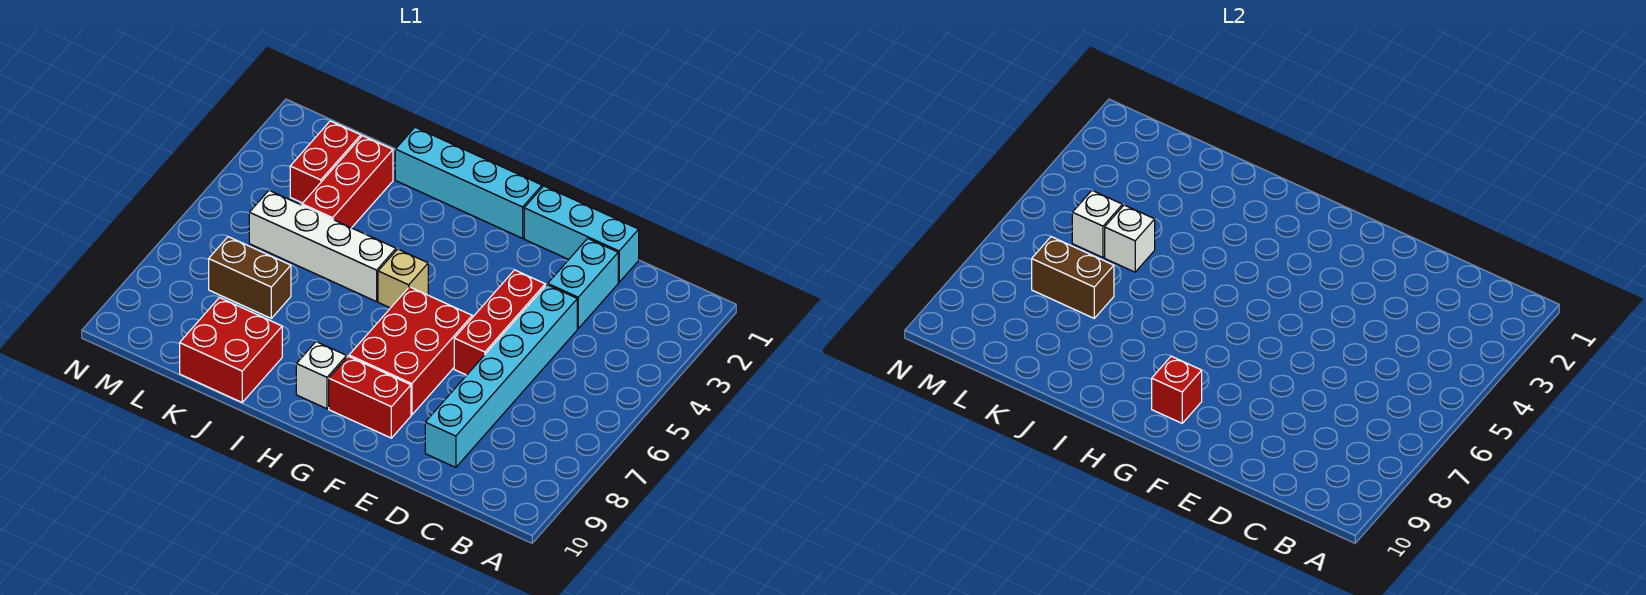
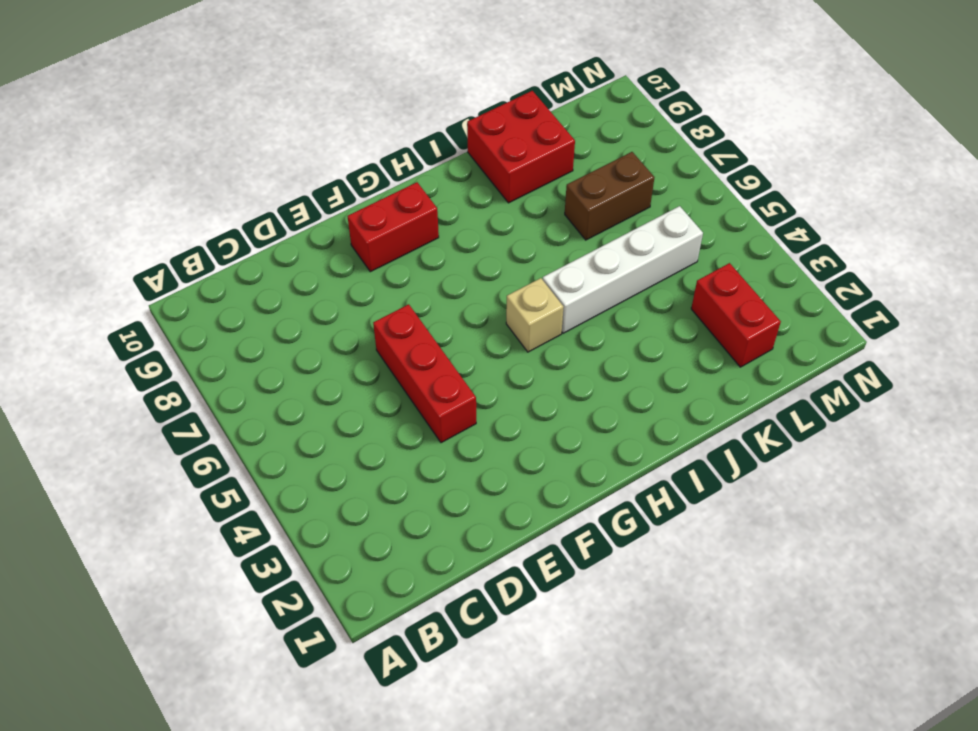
none -> cyan 1x3 brick [524,186,639,282]
none -> cyan 1x2 brick [548,238,618,328]
none -> cyan 1x6 brick [425,285,577,467]

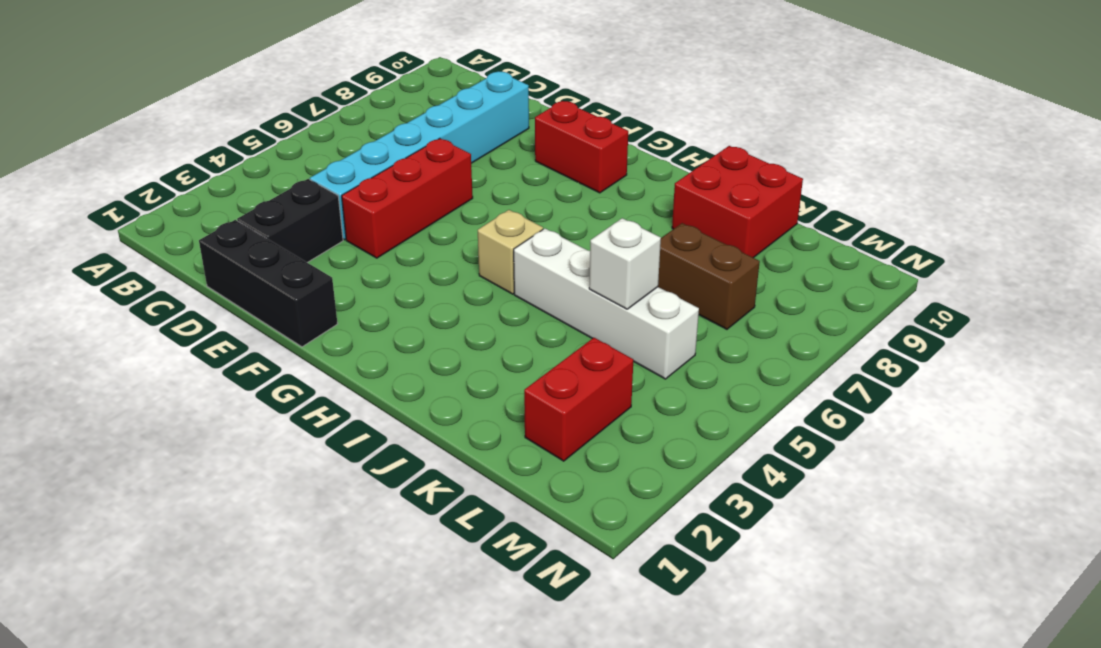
black 1x3 brick [199,220,338,347] -> cyan 1x3 brick [524,186,639,282]
black 1x2 brick [237,179,343,263] -> cyan 1x2 brick [548,238,618,328]
none -> red 2x3 brick [349,287,472,415]
none -> cyan 1x4 brick [395,127,542,238]
none -> white 1x1 brick [296,342,347,409]

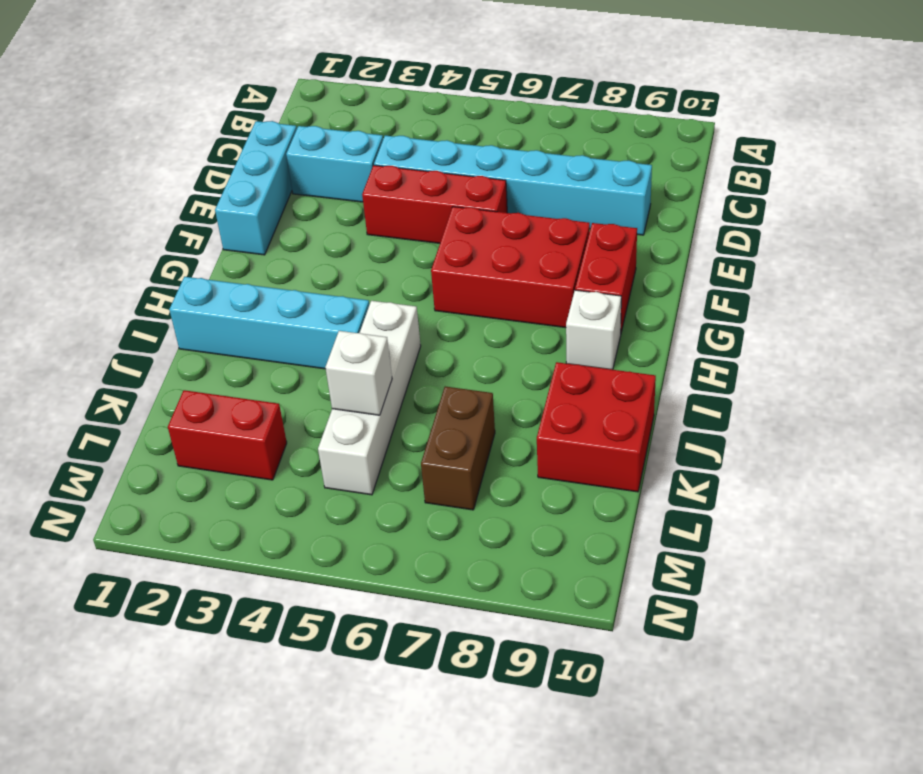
cyan 1x4 brick [169,277,369,369] -> cyan 1x4 brick turned to [395,127,542,238]
none -> tan 1x1 brick [378,249,428,308]
none -> red 1x3 brick [302,136,393,228]
none -> red 1x1 brick [1152,356,1202,423]

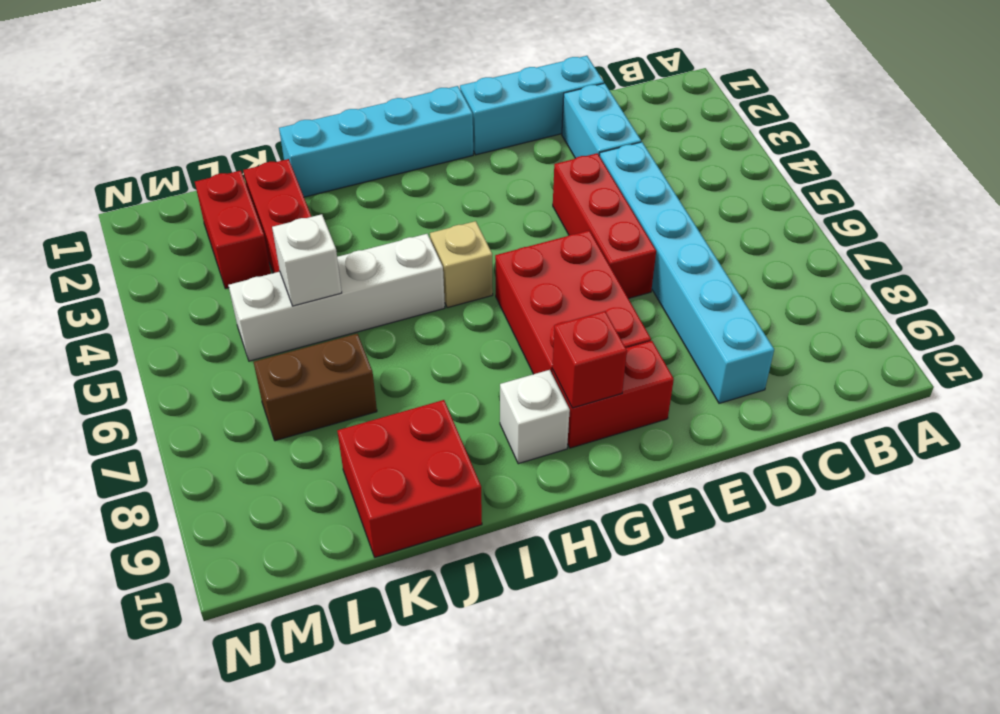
none -> brown 1x2 brick [1032,237,1114,318]
none -> white 1x1 brick [1072,190,1123,257]

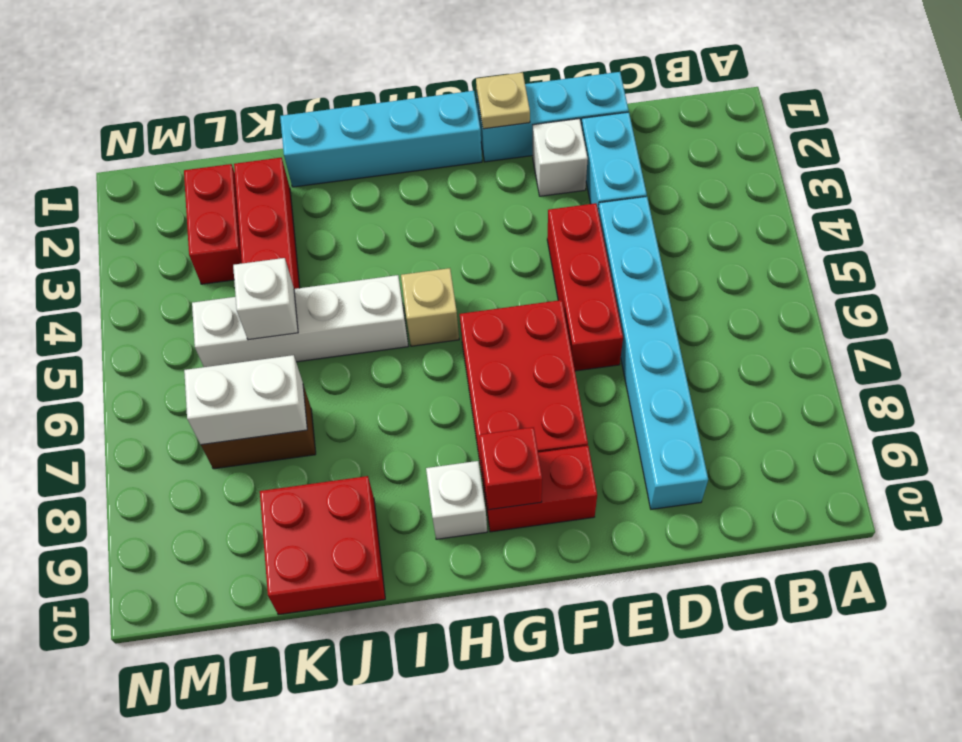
white 1x1 brick [533,119,588,196] -> white 1x1 brick moved to [1072,190,1123,257]
tan 1x1 plate [476,72,530,129] -> none
white 1x2 brick [184,355,307,445] -> brown 1x2 brick [1032,237,1114,318]

